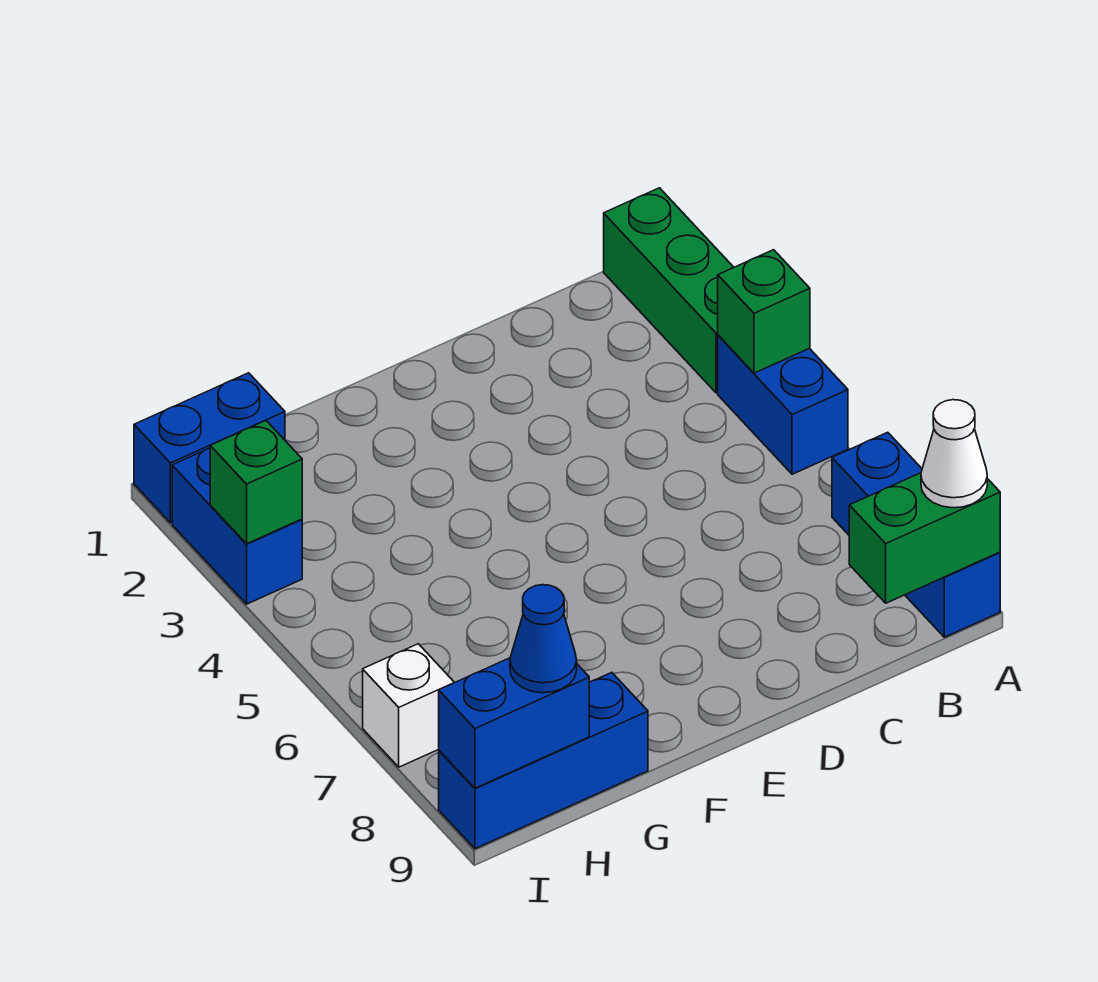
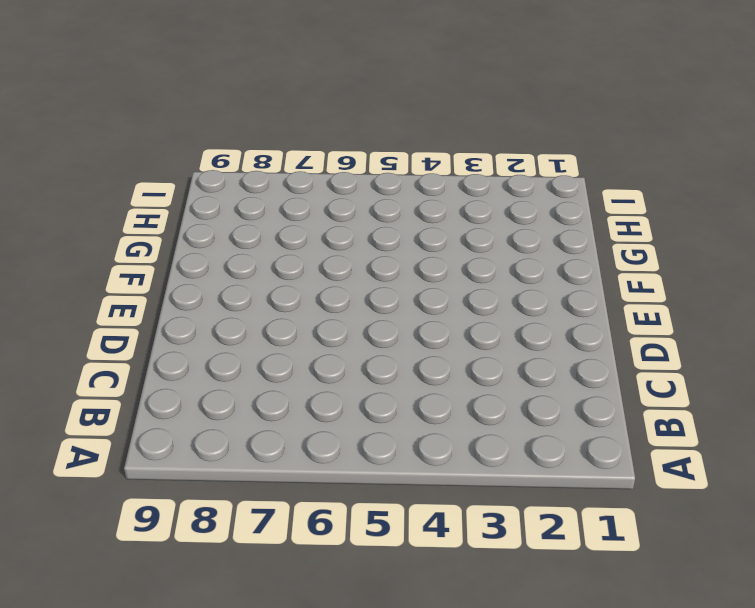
none -> green 1x3 brick [604,188,734,393]
none -> blue 1x2 brick [718,335,848,474]
none -> blue 1x3 brick [832,432,1000,637]

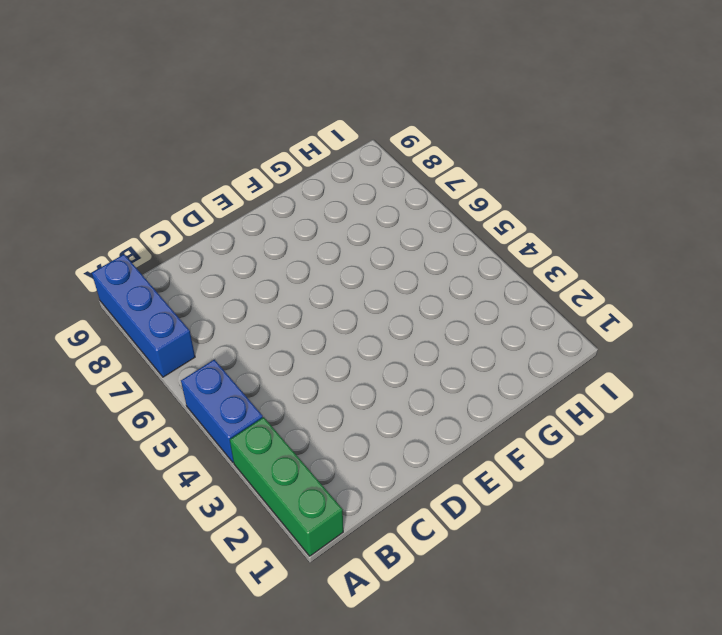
none -> blue 1x3 brick [439,672,648,849]
none -> blue 1x2 brick [134,373,285,523]
none -> blue 1x2 brick [172,448,302,604]

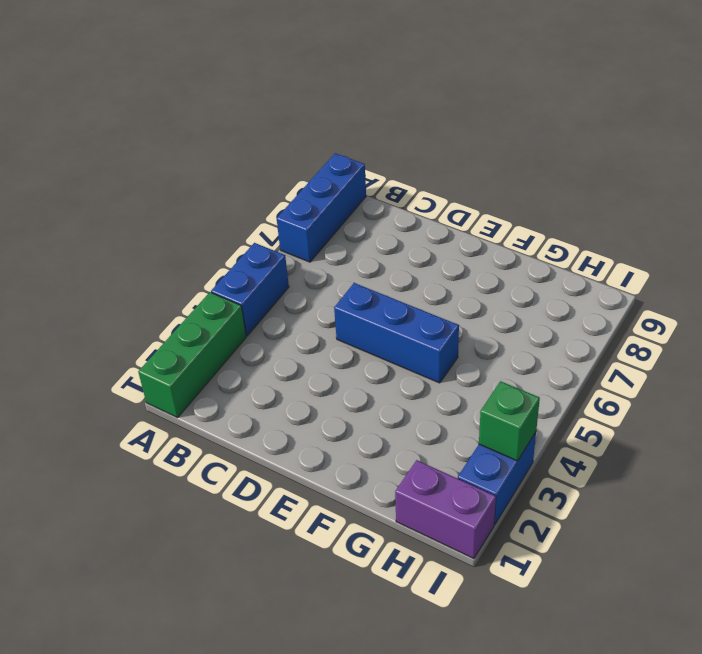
blue 1x3 brick [334,283,459,383] -> blue 1x3 brick moved to [439,672,648,849]
purple 1x2 brick [395,460,496,559] -> blue 1x2 brick [134,373,285,523]
none -> white 1x1 brick [363,644,455,767]
none -> green 1x1 brick [718,250,810,373]
none -> green 1x2 brick [849,473,1000,603]

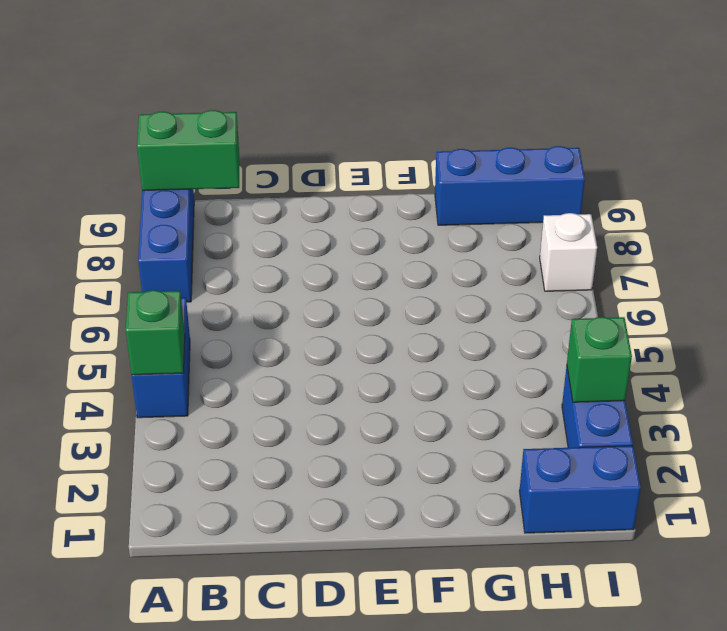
none -> green 1x3 brick [604,188,734,393]
none -> blue 1x2 brick [439,658,589,788]
none -> white 1x1 cone [921,400,987,508]

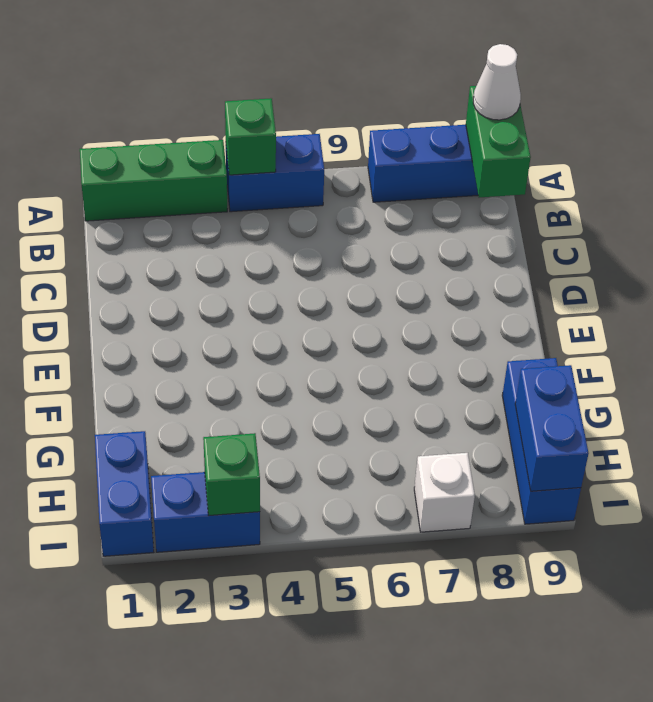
none -> blue 1x1 cone [510,585,577,693]

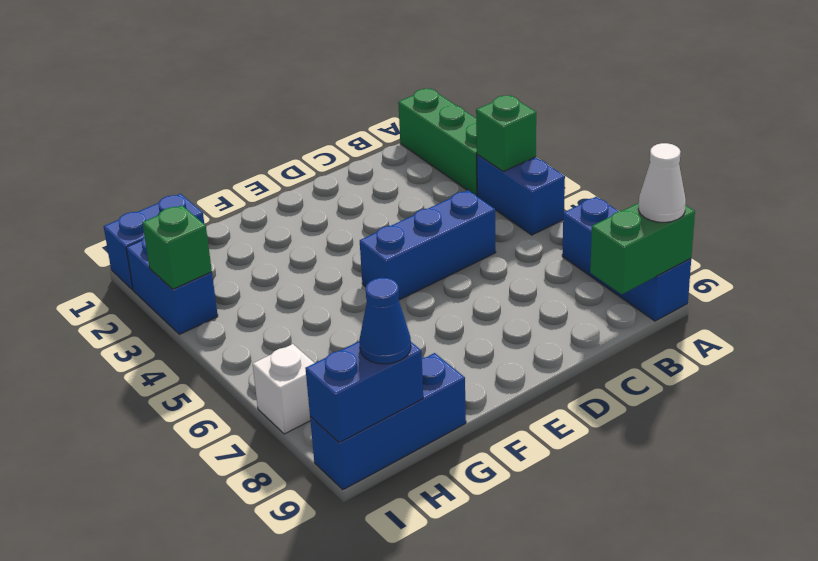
blue 1x3 brick [360,190,496,300] -> none

